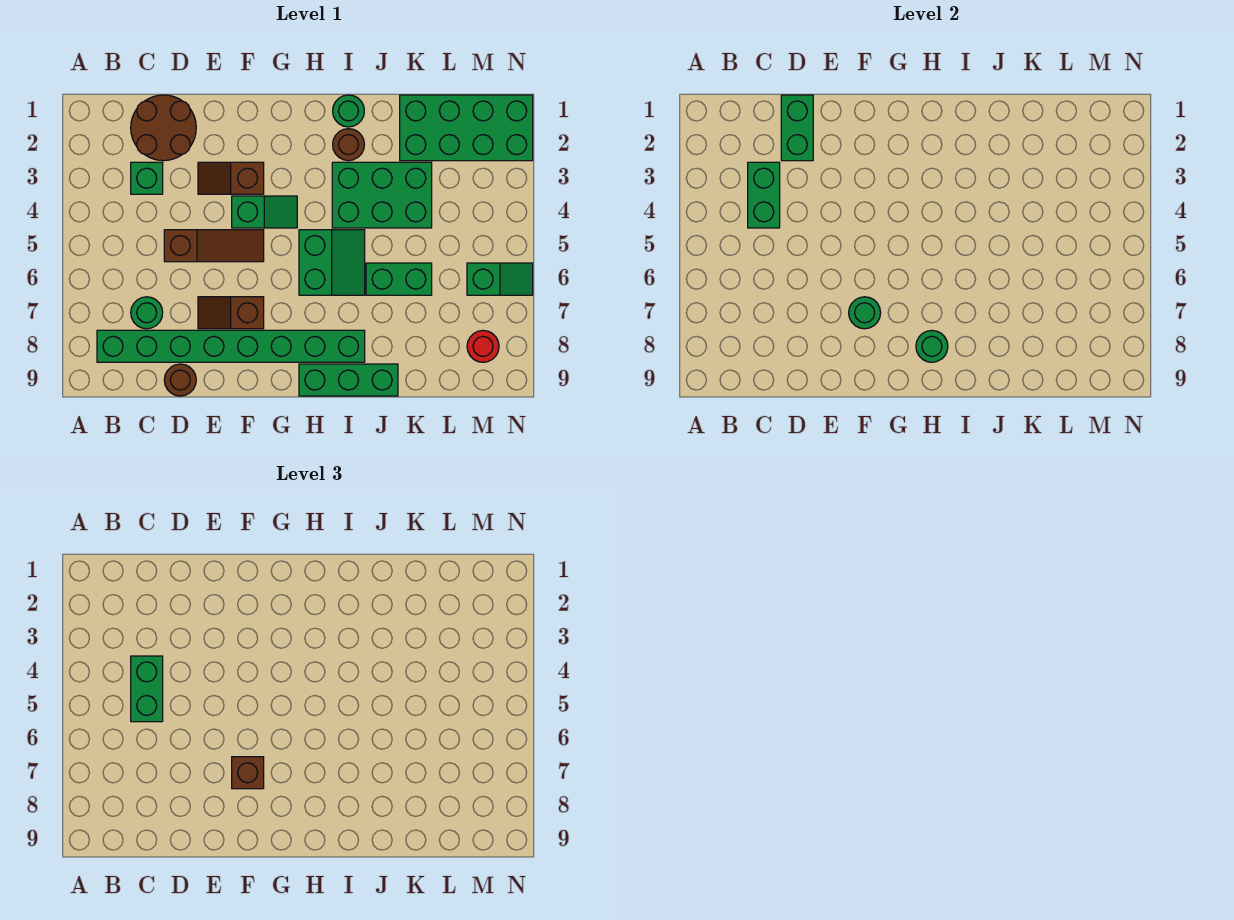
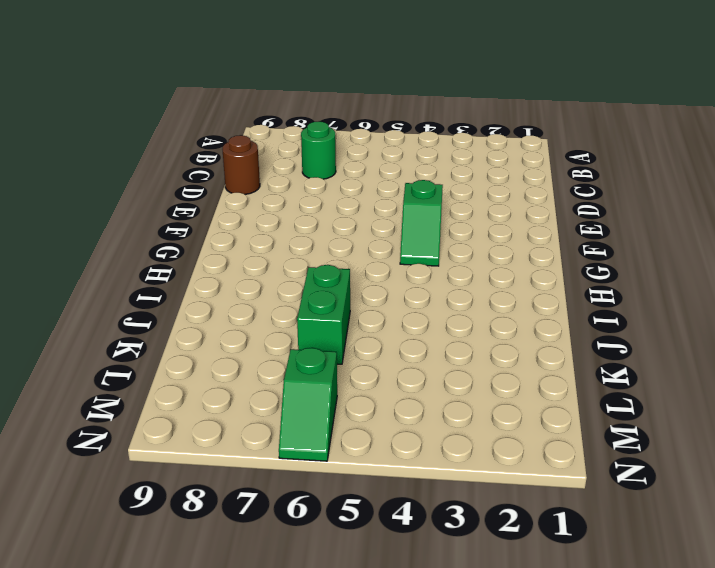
none -> green 1x8 brick [97,330,365,362]
none -> brown 2x2 round brick [131,95,196,161]
none -> green 1x1 brick [131,162,163,194]

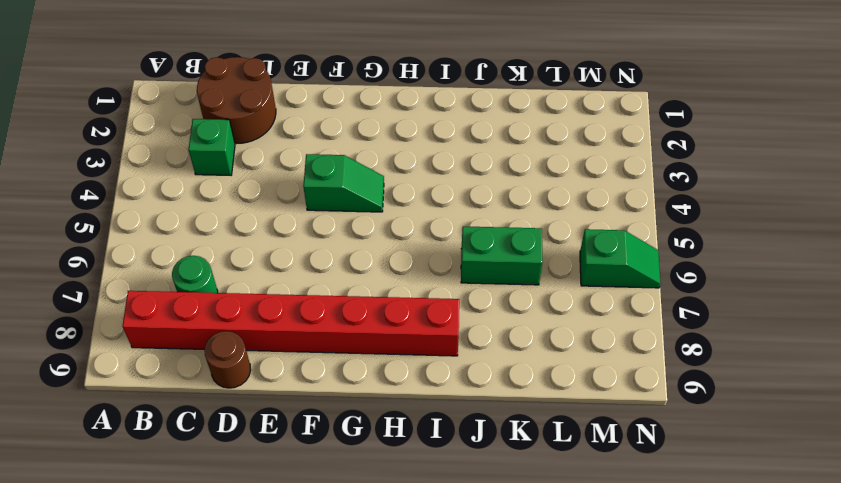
red 1x8 brick [122,291,459,356] -> green 1x8 brick [97,330,365,362]
none -> brown 1x3 slope [164,230,264,262]
none -> brown 1x2 slope [198,162,264,194]
none -> brown 1x2 slope [198,297,264,329]

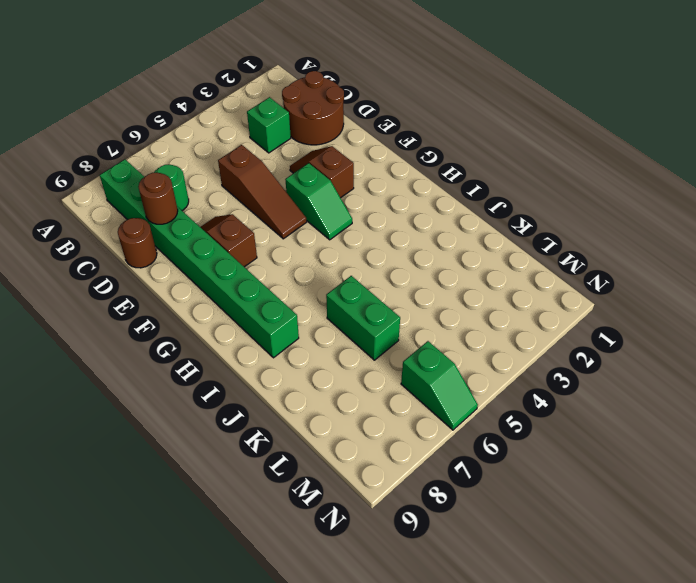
brown 1x1 round brick [138,173,178,224] -> brown 1x1 round brick moved to [333,129,364,161]
none -> green 2x2 slope [299,230,365,295]
none -> green 1x3 brick [299,364,398,396]
none -> green 1x1 round brick [333,95,364,127]

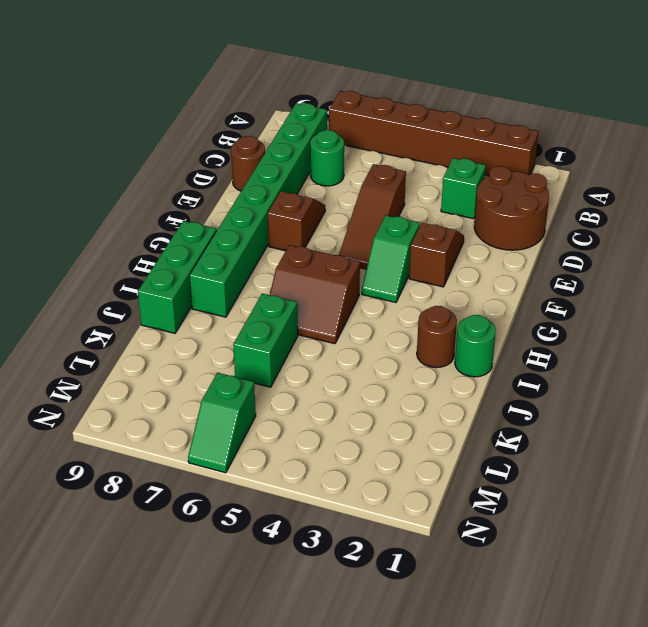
brown 1x6 brick [329,91,539,176] -> none
brown 2x2 slope [270,245,360,344] -> green 2x2 slope [299,230,365,295]
none -> green 2x3 brick [332,162,432,228]
none -> green 2x4 brick [400,95,533,161]
none -> red 1x1 round brick [467,331,499,362]

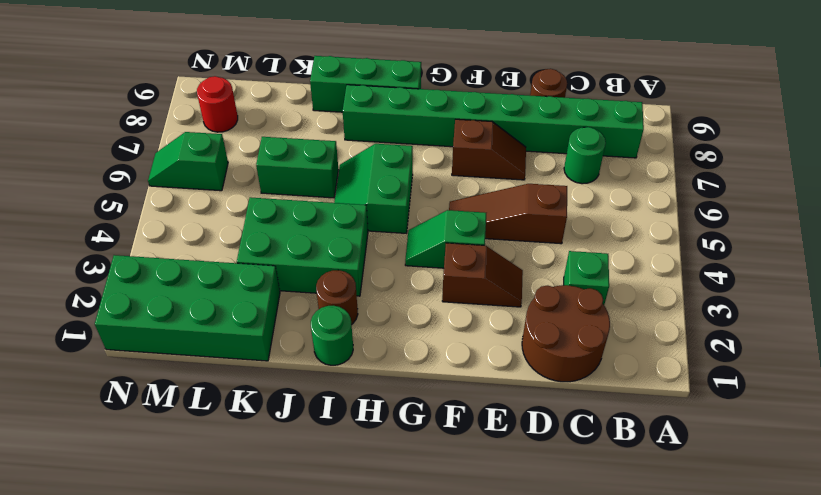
none -> green 1x2 brick [748,162,780,228]
none -> green 1x2 brick [781,95,813,161]
none -> green 1x1 round brick [849,297,881,329]

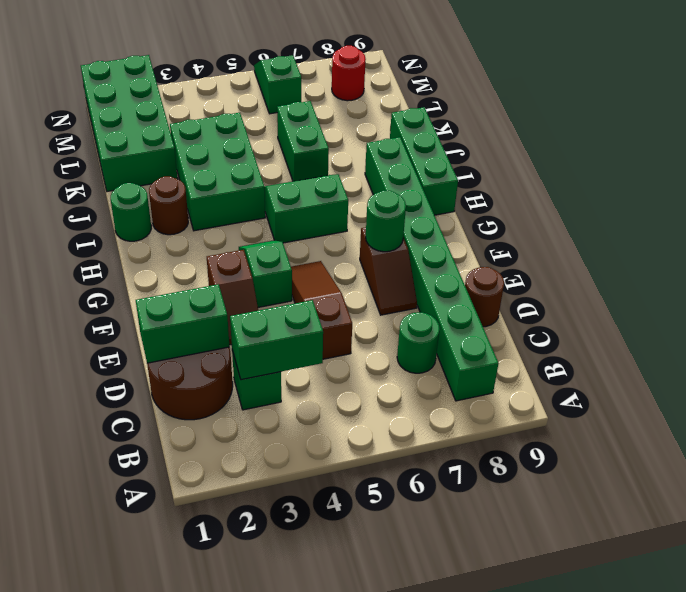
none -> green 1x1 round brick [916,330,948,362]
none -> green 1x2 brick [131,656,163,722]
none -> brown 1x1 brick [232,757,264,789]

